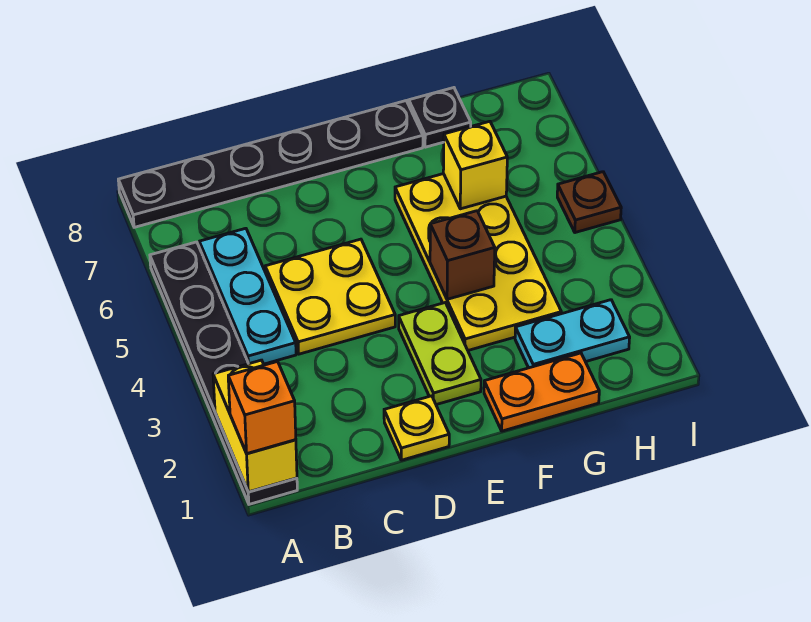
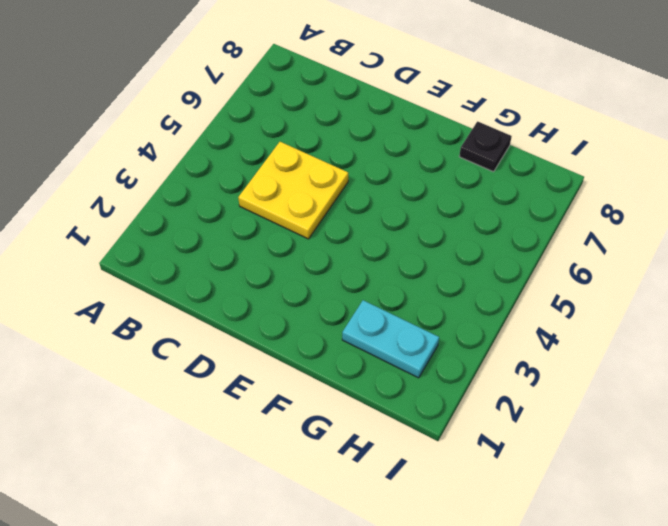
none -> black 1x6 plate [150,242,297,504]
none -> black 1x6 plate [118,101,423,227]
none -> cyan 1x3 plate [199,228,296,364]

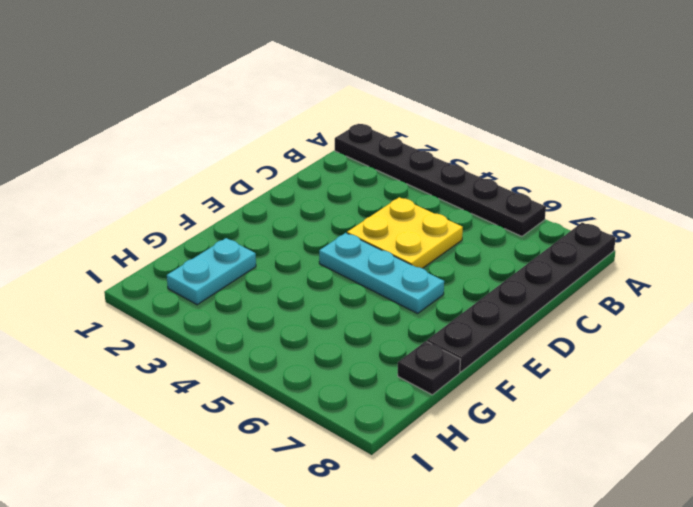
cyan 1x3 plate [319,233,444,314] -> cyan 1x3 plate moved to [199,228,296,364]
none -> yellow 1x1 plate [384,396,449,460]
none -> lime 1x2 plate [399,303,481,405]
none -> orange 1x2 plate [484,353,599,431]

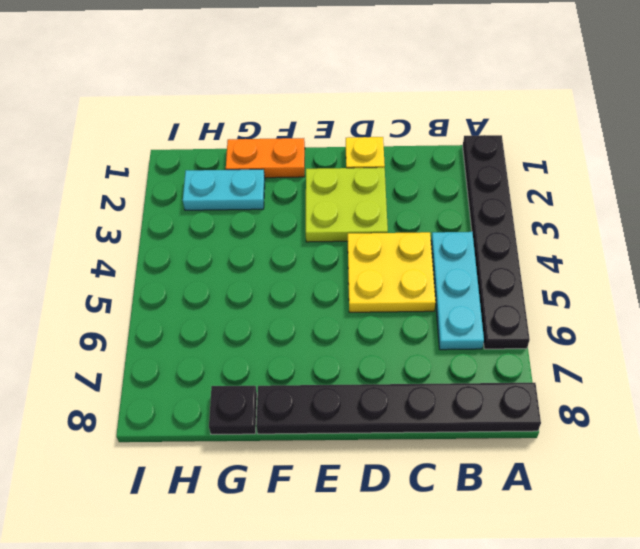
lime 2x2 plate [306,168,388,242] -> lime 1x2 plate [399,303,481,405]
none -> yellow 2x4 plate [395,174,561,350]
none -> brown 1x1 plate [557,172,621,233]
none -> yellow 1x2 brick [213,360,297,492]

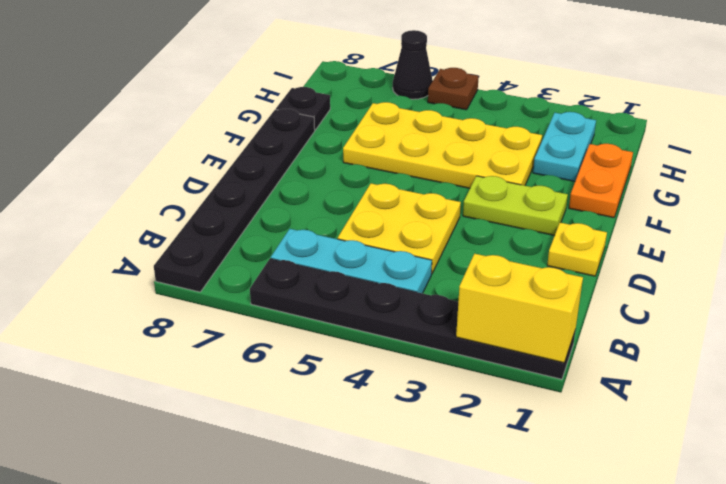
black 1x1 cone [393,30,433,99] -> none
none -> brown 1x1 brick [430,211,495,299]
none -> yellow 1x1 brick [443,121,507,209]
none -> orange 1x1 brick [228,362,296,453]

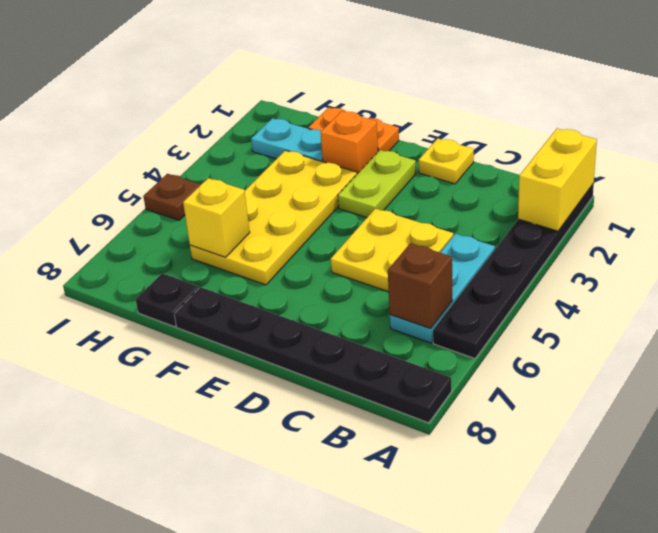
brown 1x1 brick [388,243,452,329] -> brown 1x1 brick moved to [430,211,495,299]
orange 1x1 brick [320,111,378,174] -> orange 1x1 brick moved to [228,362,296,453]

